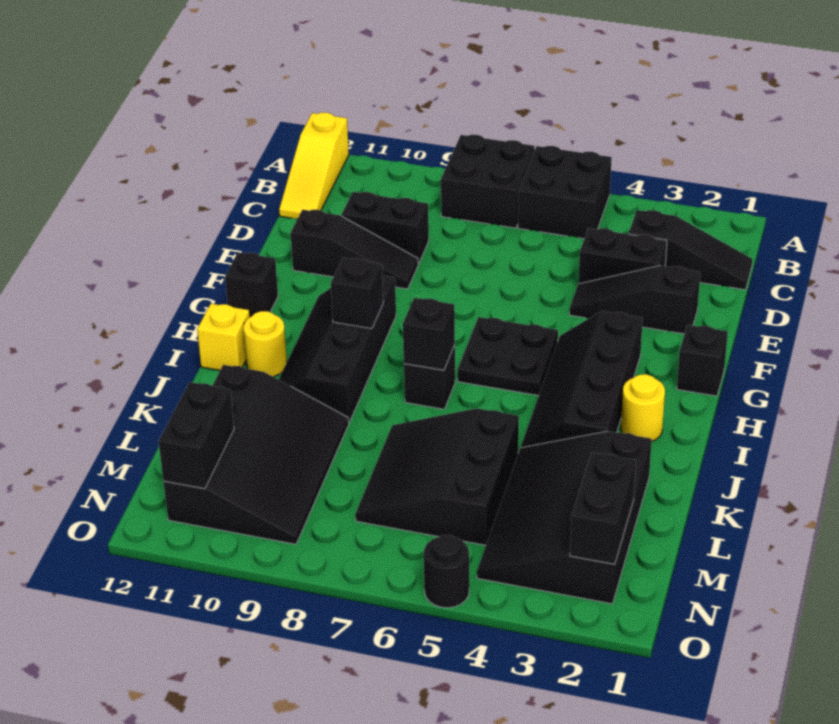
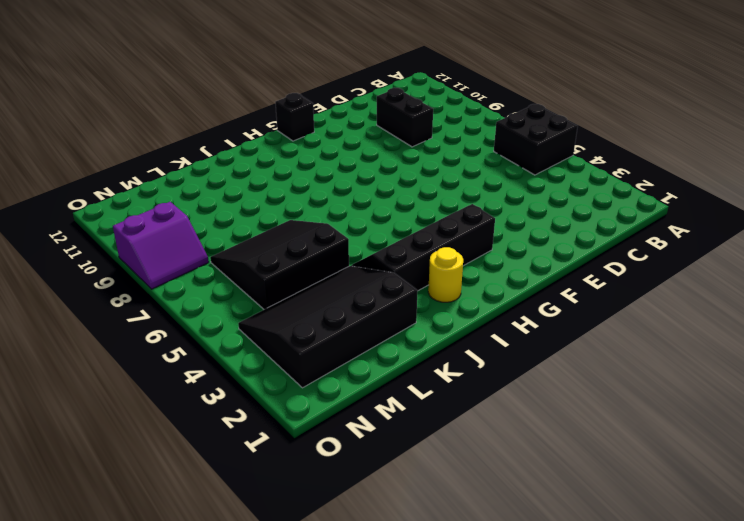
purple 2x2 slope [113,202,209,289] -> black 3x4 slope [164,365,349,544]
none -> black 2x2 brick [441,135,535,228]
none -> yellow 1x3 slope [279,113,349,219]
none -> black 1x3 slope [629,210,753,290]

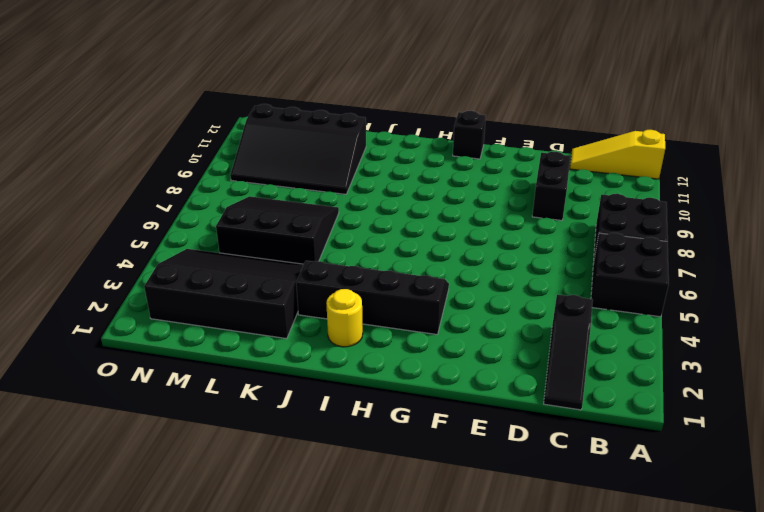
none -> black 1x2 brick [579,228,667,284]
none -> black 1x3 slope [569,266,700,334]
none -> black 1x3 slope [291,210,418,289]

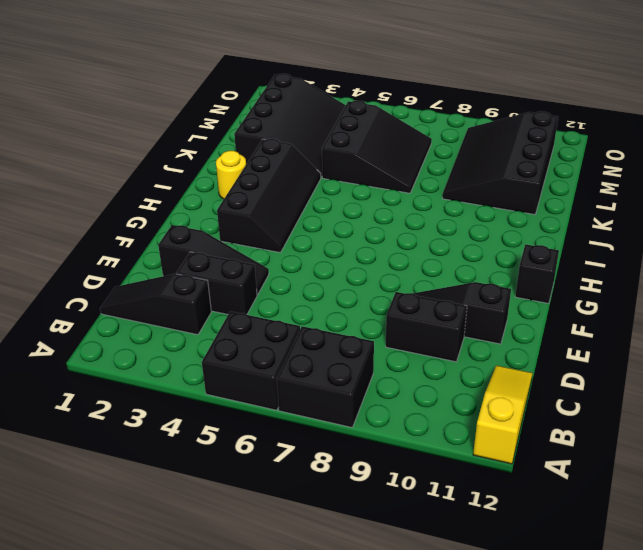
none -> black 1x1 brick [677,325,728,396]
none -> black 2x2 plate [458,317,558,396]
none -> black 2x4 slope [279,276,396,422]

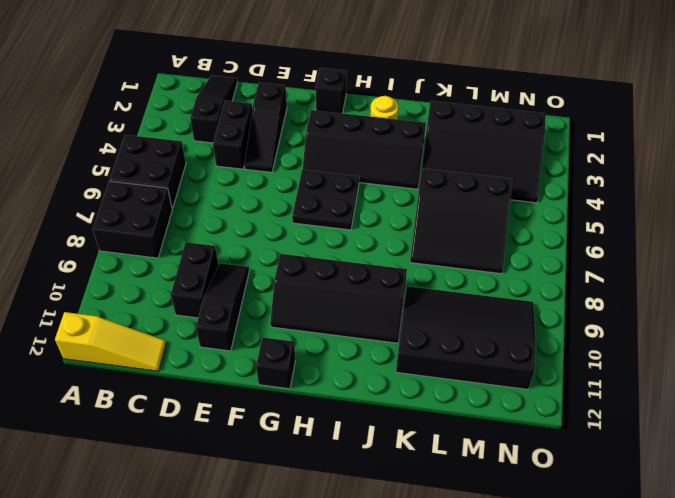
none -> black 1x1 brick [404,345,455,409]
none -> yellow 1x1 round brick [243,311,287,377]
none -> yellow 1x1 brick [197,304,250,370]

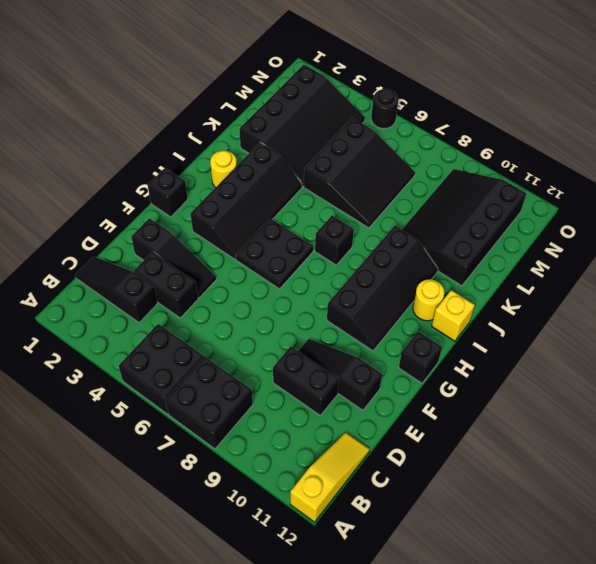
none -> black 1x1 brick [331,258,383,329]
none -> black 1x1 brick [403,298,455,370]
none -> black 1x2 brick [570,452,636,564]

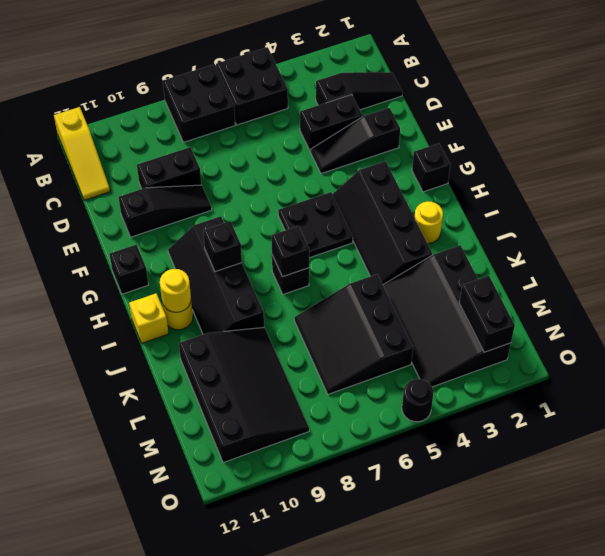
yellow 1x1 round brick [160,269,191,312] -> none
none -> black 1x2 brick [159,382,234,489]

